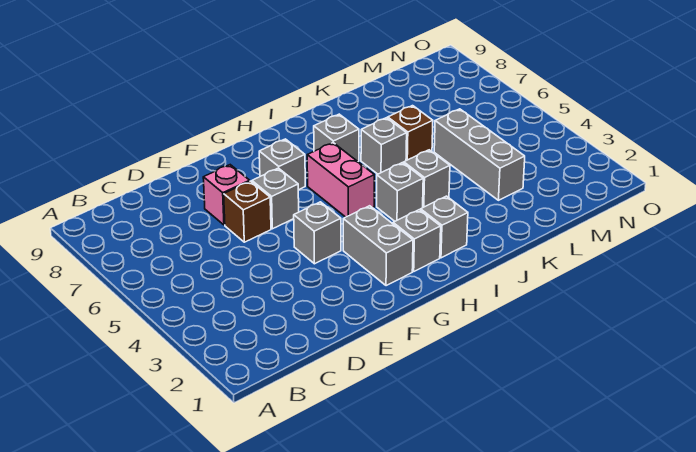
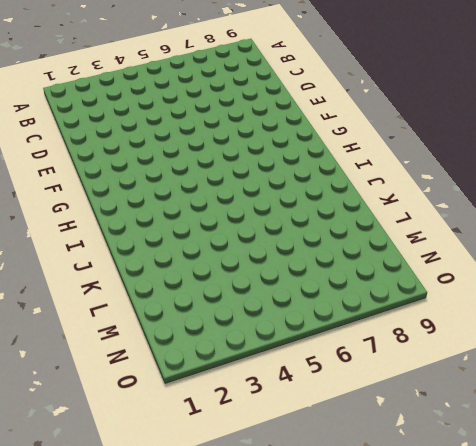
none -> brown 1x1 brick [224,181,271,242]
none -> pink 1x1 brick [203,165,250,225]
none -> grey 1x1 brick [294,202,341,264]

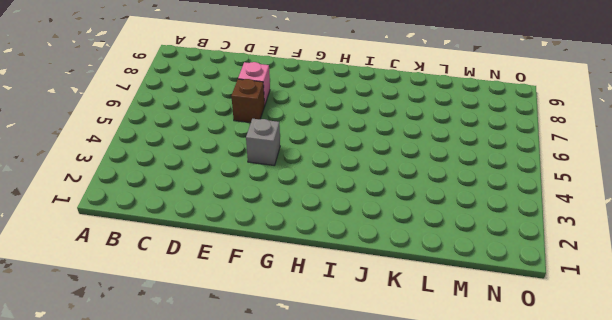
none -> grey 1x1 brick [252,168,299,229]
none -> grey 1x2 brick [343,206,413,286]
none -> grey 1x1 brick [259,139,305,190]

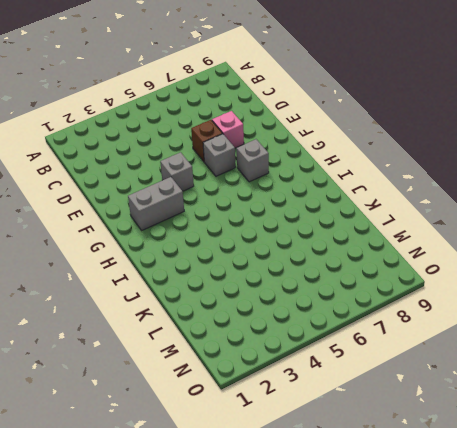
none -> grey 1x1 brick [393,210,441,271]
none -> pink 1x2 brick [307,143,374,217]
none -> grey 1x1 brick [421,196,468,258]

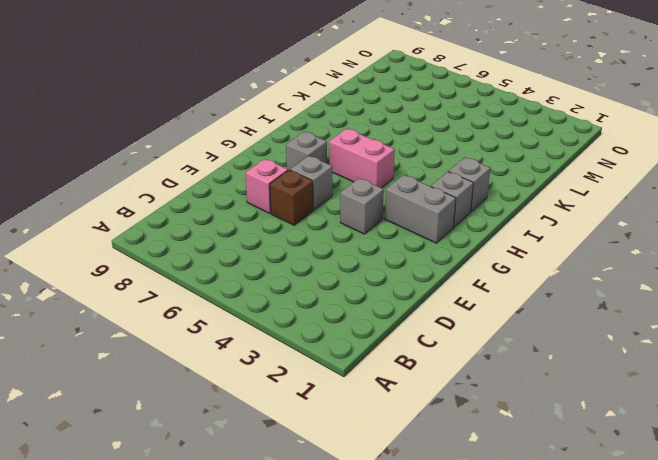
none -> grey 1x1 brick [377,163,423,221]
none -> grey 1x1 brick [314,114,359,161]
none -> grey 1x1 brick [404,150,450,207]

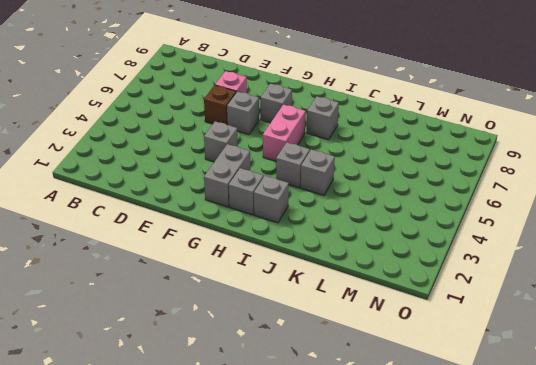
none -> grey 1x1 brick [361,118,407,174]
none -> brown 1x1 brick [388,106,433,161]
none -> grey 1x3 brick [434,109,525,200]

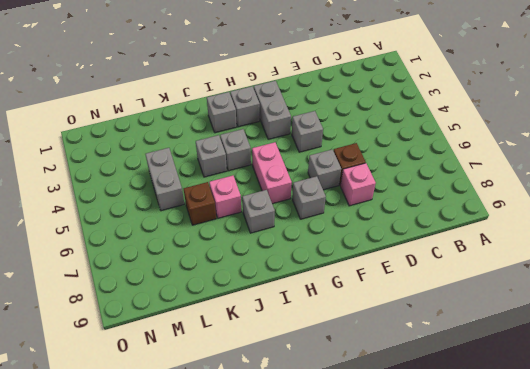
pink 1x1 brick [209,176,241,218] -> grey 1x1 brick [361,118,407,174]
grey 1x2 brick [145,148,184,211] -> grey 1x3 brick [434,109,525,200]

